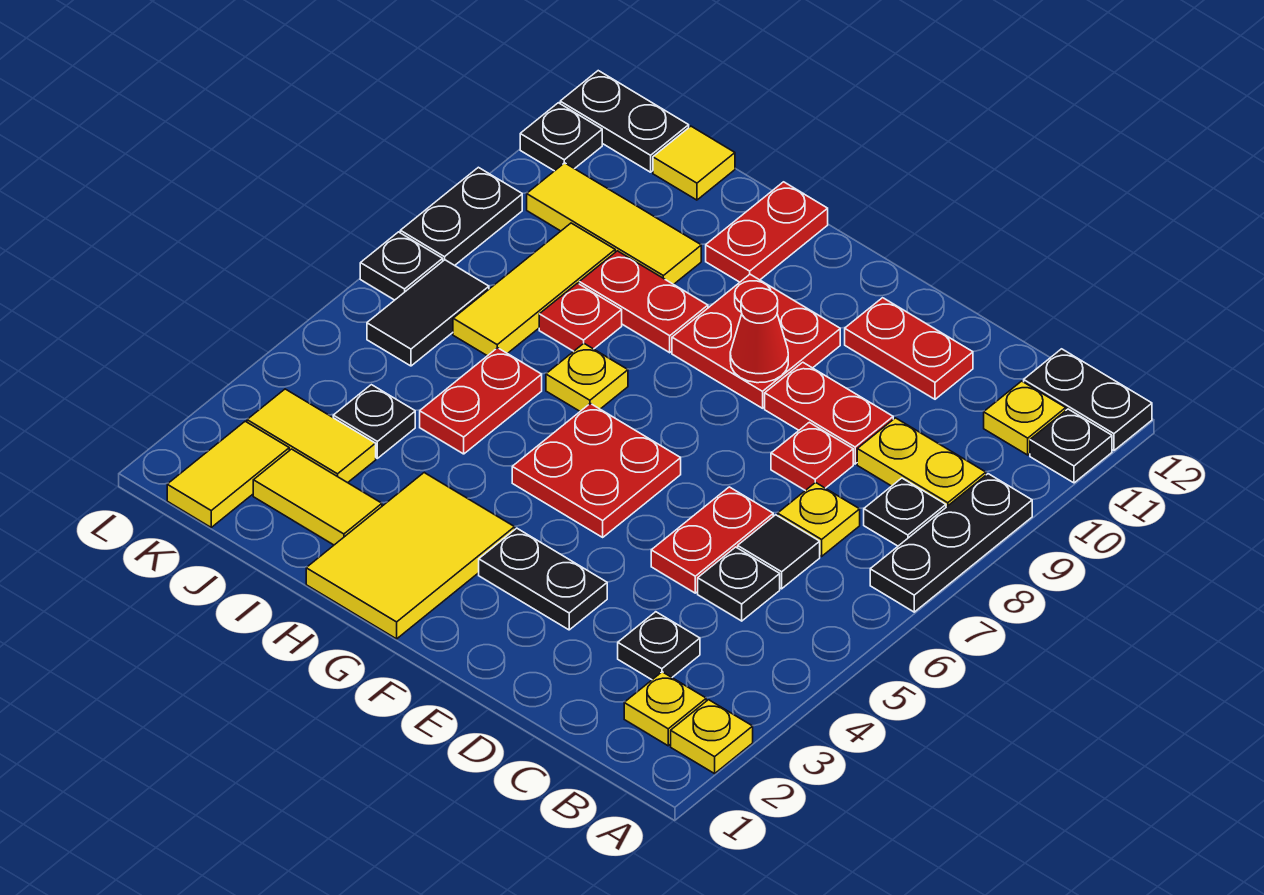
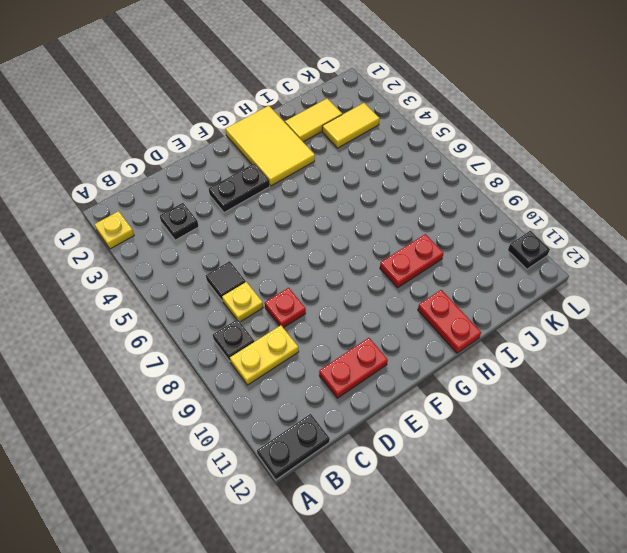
none -> black 1x3 plate [870,474,1032,612]
none -> black 1x1 plate [1030,409,1112,483]
none -> yellow 1x1 plate [624,672,706,746]
none -> yellow 1x1 plate [984,381,1066,455]

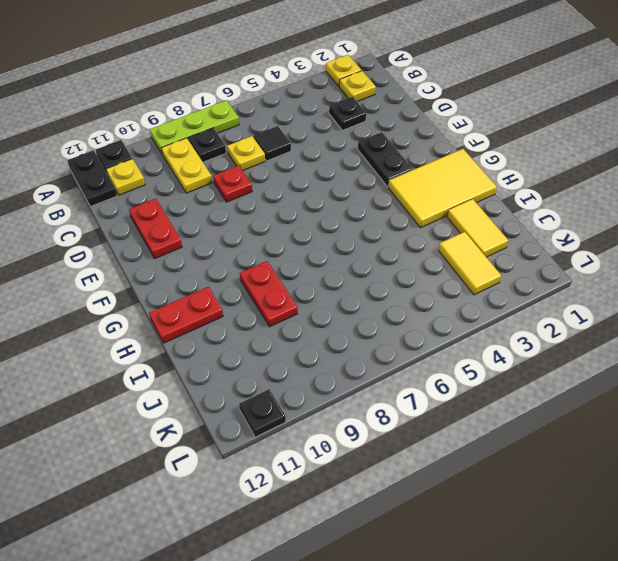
lime 1x3 plate [150,100,239,155] -> black 1x3 plate [870,474,1032,612]
none -> black 1x1 plate [698,547,780,621]
none -> red 1x2 plate [651,487,773,593]
none -> red 1x2 plate [765,362,893,464]
none -> red 2x2 plate [512,403,681,537]

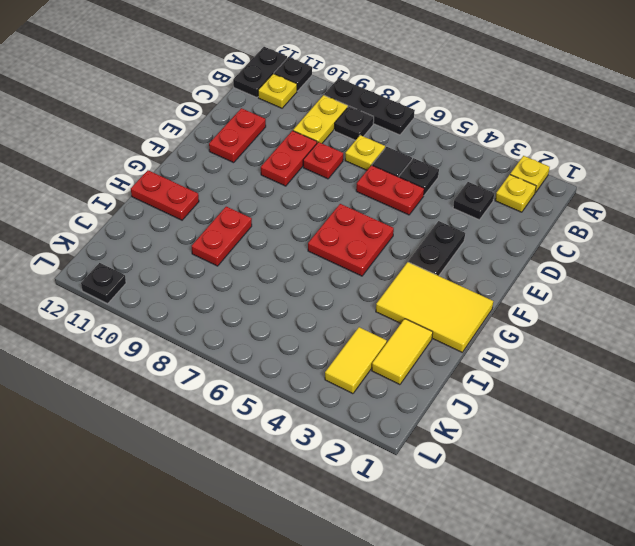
none -> red 2x2 plate [672,274,840,408]
none -> yellow 1x1 plate [546,343,628,411]
none -> red 1x2 plate [420,348,542,454]
none -> red 1x1 plate [539,283,622,351]

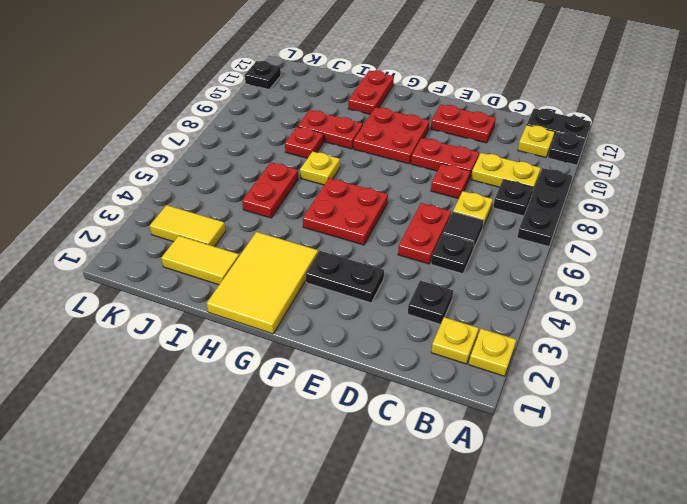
none -> yellow 1x3 tile [527,163,701,284]
none -> black 1x1 plate [333,385,415,458]
none -> yellow 1x3 tile [453,223,615,356]
none -> yellow 1x1 tile [653,126,735,200]

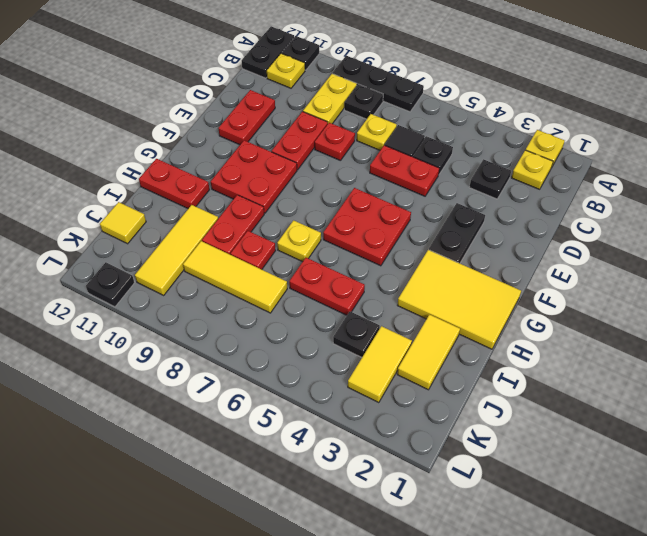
none -> yellow 1x2 tile [167,421,289,527]
none -> black 1x2 tile [367,260,489,366]
none -> black 1x2 plate [560,71,689,172]
none -> black 1x1 plate [360,232,443,300]

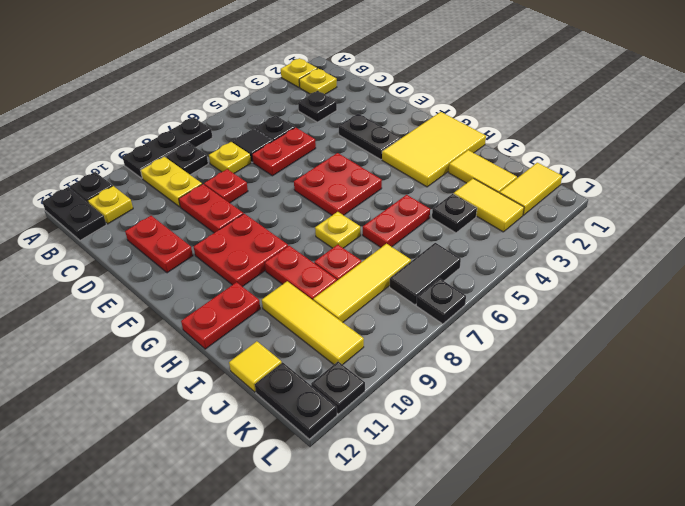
none -> black 1x2 plate [400,167,522,265]
none -> red 1x1 cone [730,288,788,383]

